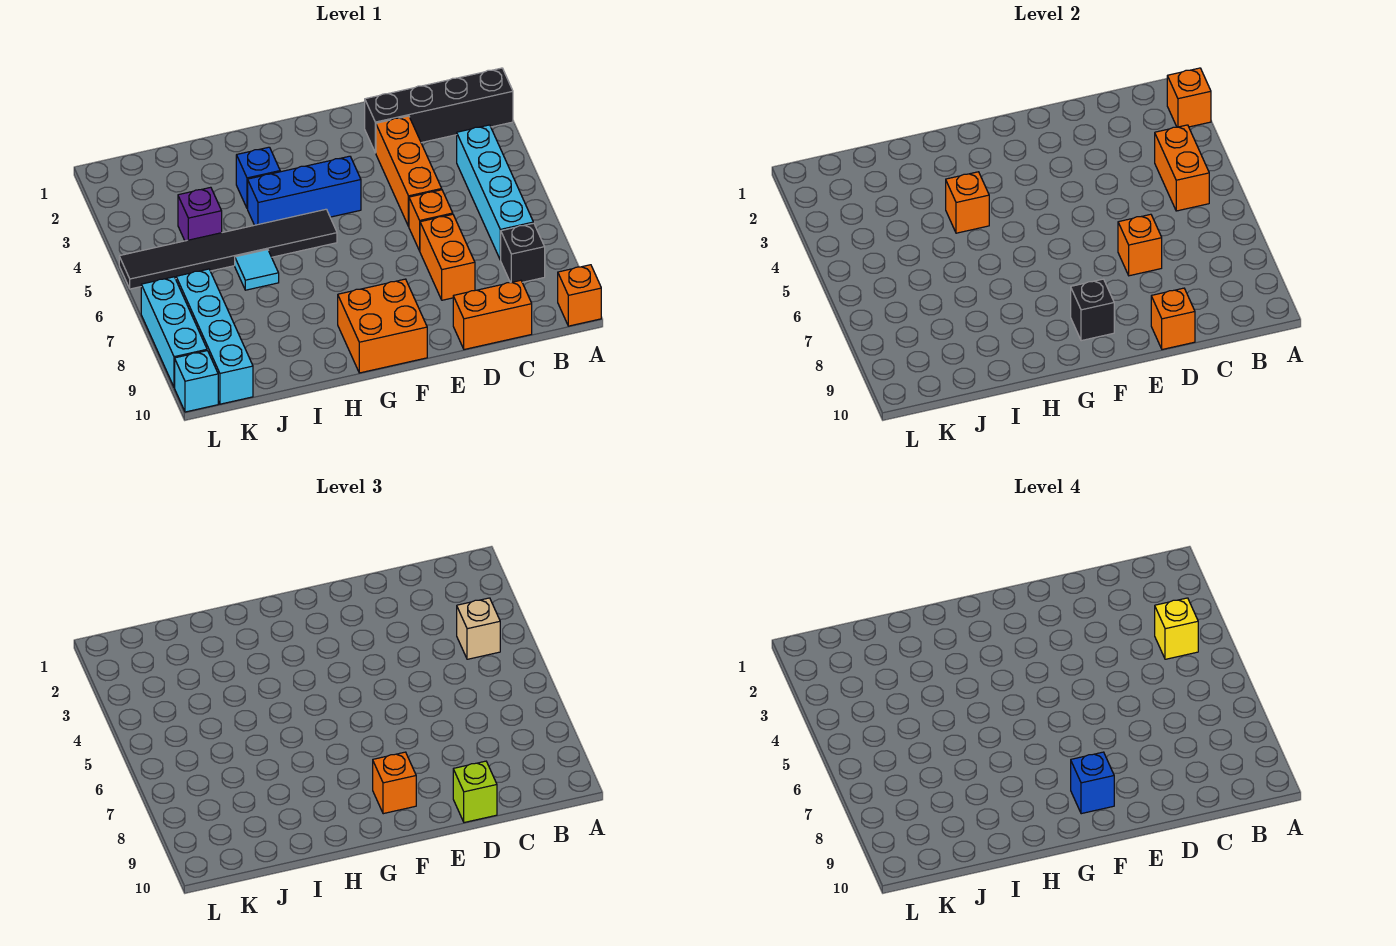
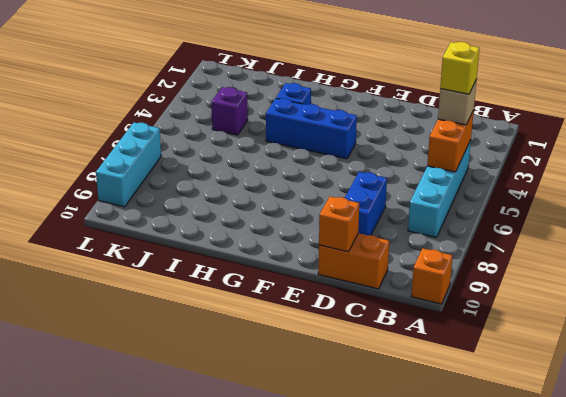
blue 1x2 brick [345,172,387,235] -> orange 1x2 brick [420,214,475,300]
none -> black 1x4 brick [365,68,513,153]
none -> black 1x1 brick [501,223,545,283]
none -> orange 1x3 brick [376,116,442,226]

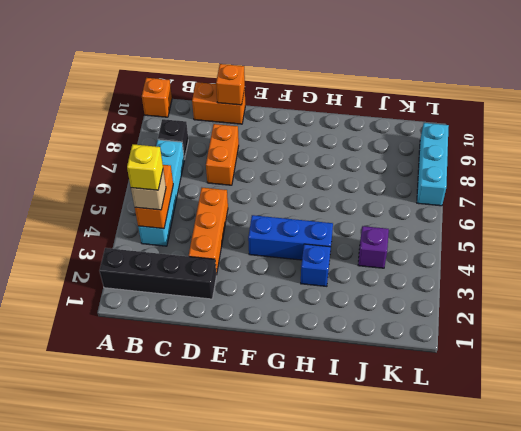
none -> orange 1x1 brick [409,190,453,251]
none -> orange 2x2 brick [338,279,427,373]
none -> black 1x6 tile [119,209,337,289]

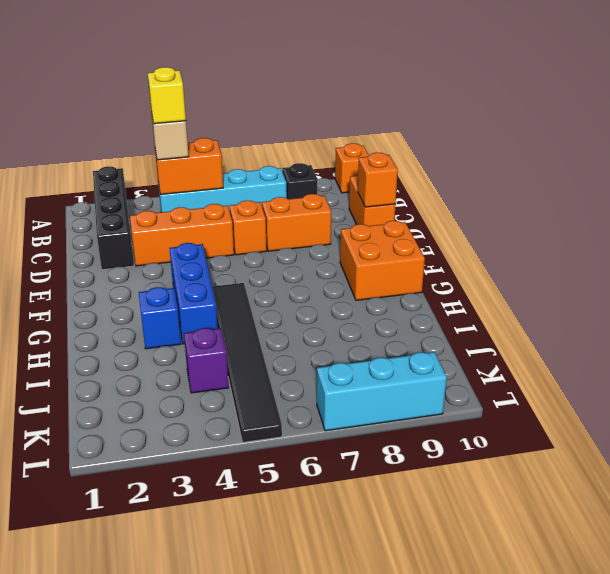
none -> cyan 1x1 tile [235,250,279,290]
none -> cyan 1x4 brick [176,269,253,404]
none -> cyan 1x1 brick [175,351,218,412]

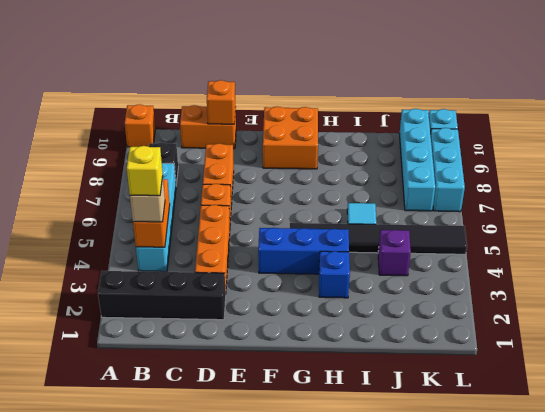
none -> orange 1x1 brick [1167,68,1211,127]
none -> orange 1x1 brick [1118,214,1162,276]
none -> black 1x1 brick [1071,279,1114,341]

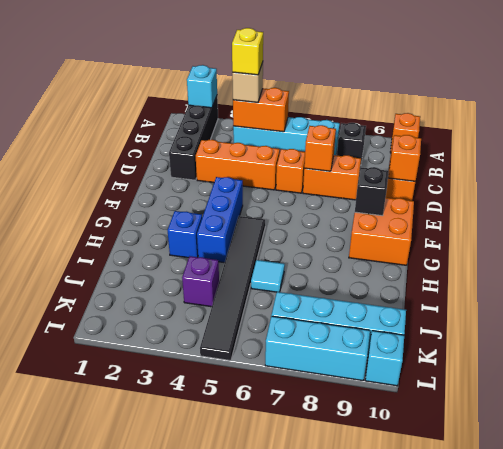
cyan 1x1 brick [187,65,217,108] -> orange 1x1 brick [1167,68,1211,127]
none -> orange 1x1 brick [946,172,989,233]
none -> lime 1x1 brick [453,761,497,823]
none -> orange 1x1 brick [373,752,416,814]

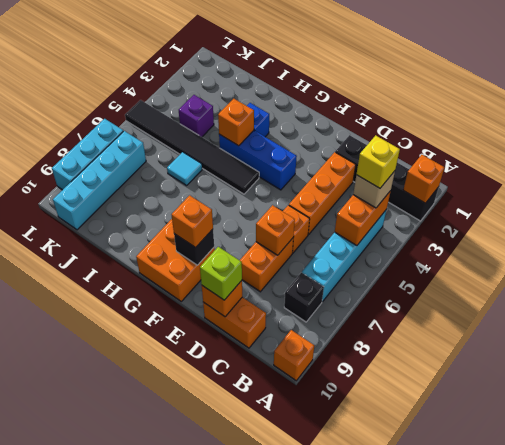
none -> cyan 1x1 brick [175,351,218,412]
none -> blue 1x1 brick [1071,752,1114,814]

